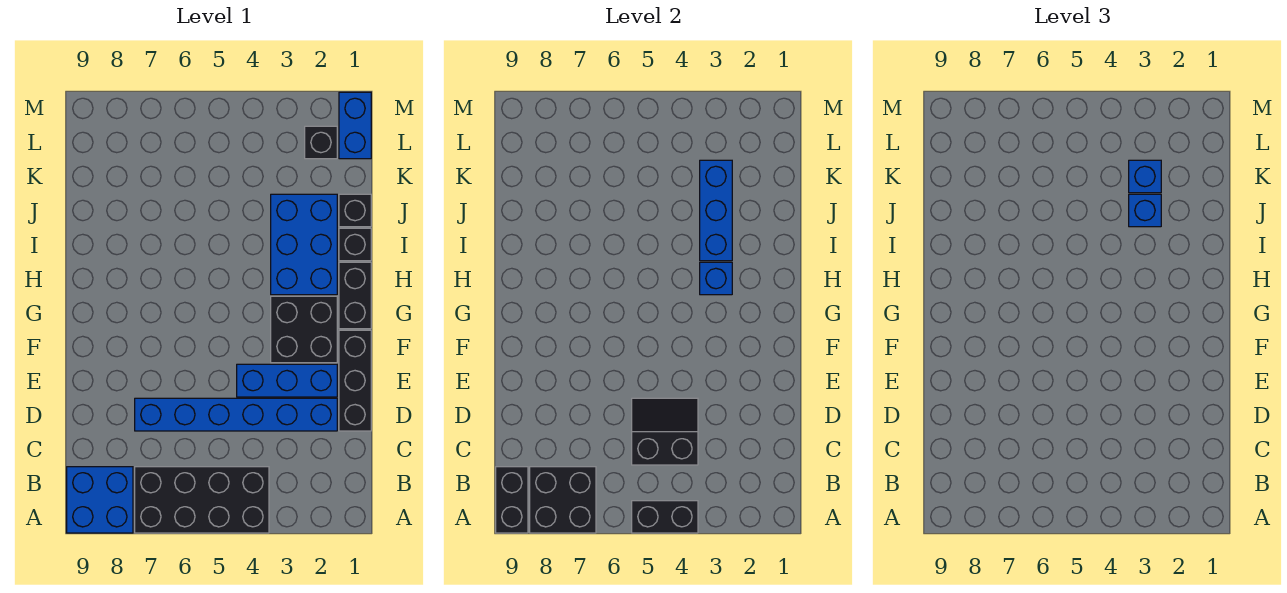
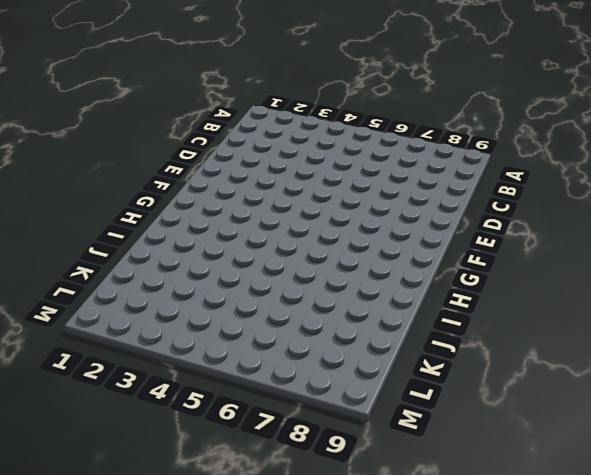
none -> black 2x4 brick [135,467,269,533]
none -> blue 2x2 brick [67,467,133,533]
none -> black 1x3 brick [339,330,371,431]

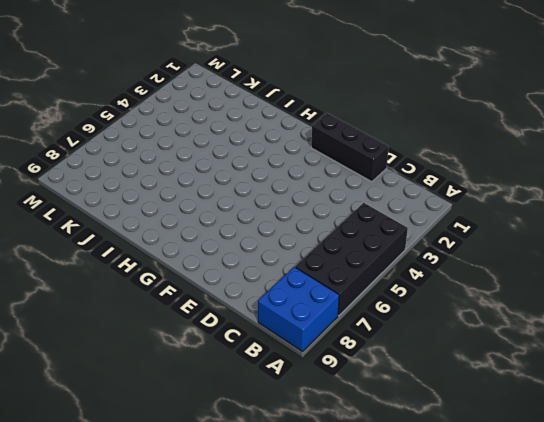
none -> blue 1x6 brick [135,398,337,431]
none -> blue 1x3 brick [237,364,337,397]
none -> black 2x2 brick [271,296,337,363]

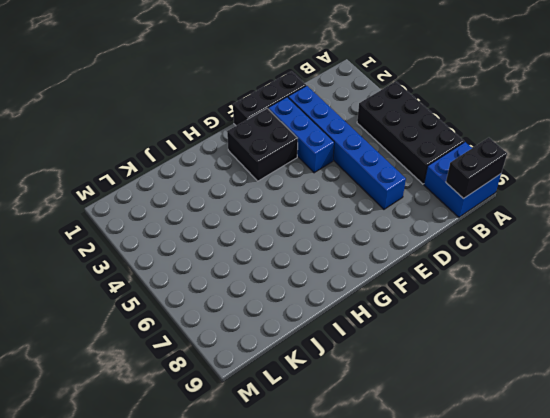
none -> black 1x2 brick [339,262,371,329]
none -> blue 2x3 brick [271,194,337,295]
none -> black 1x1 brick [339,228,371,261]

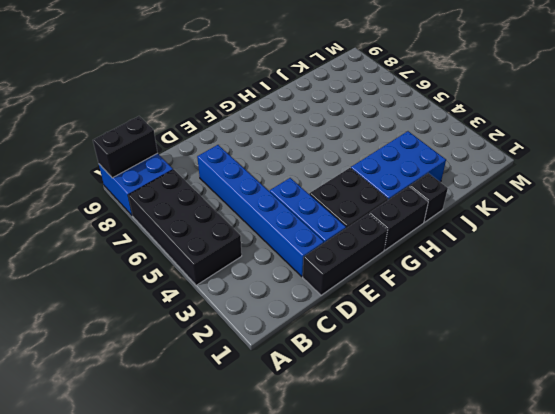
none -> black 1x1 brick [339,194,371,227]
none -> blue 1x2 brick [339,92,371,159]
none -> black 1x1 brick [305,126,337,159]

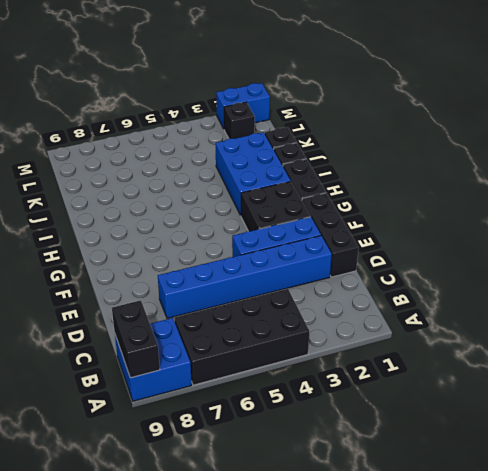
blue 1x2 brick [216,83,270,129] -> blue 1x2 brick turned to [339,92,371,159]
none -> black 1x2 brick [632,501,698,533]
none -> black 2x2 brick [530,467,596,533]
none -> black 2x2 slope [632,398,698,465]

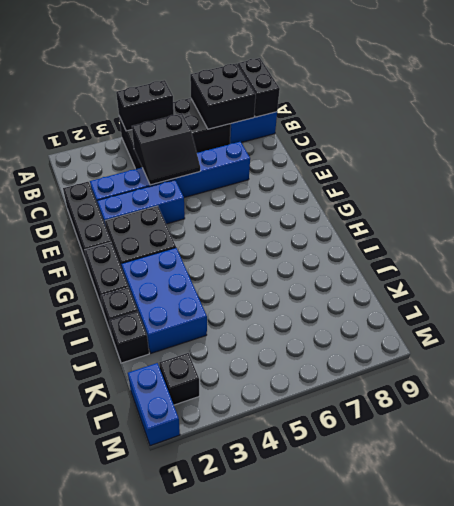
none -> blue 1x1 brick [700,262,732,295]
none -> blue 1x3 brick [700,160,732,261]
none -> blue 1x1 brick [1129,194,1161,227]

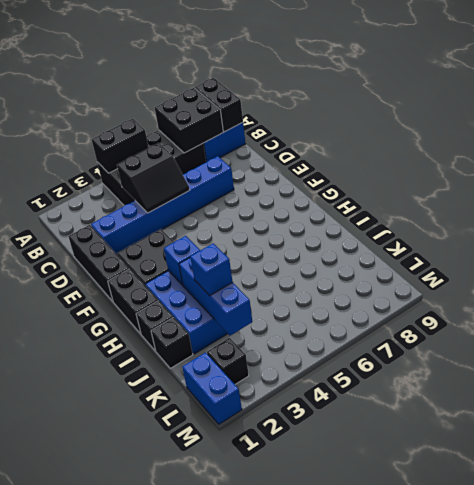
none -> blue 1x3 brick [237,364,337,397]
none -> blue 1x1 brick [1129,160,1161,193]

